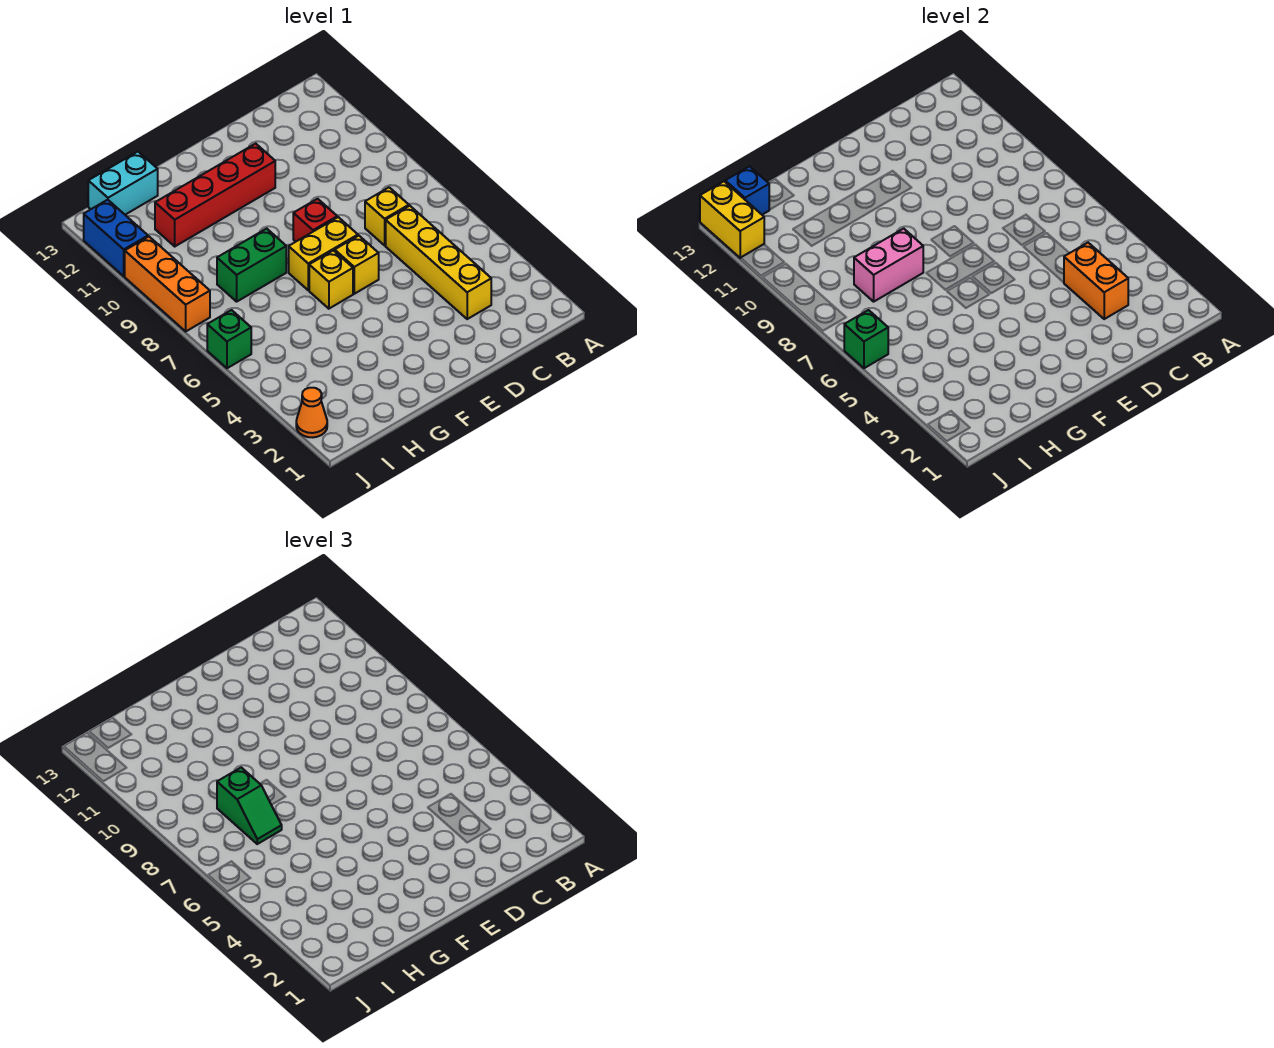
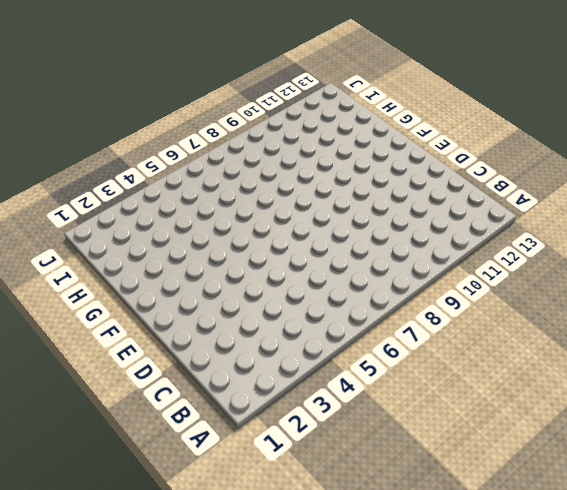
none -> yellow 1x4 brick [386,206,491,319]
none -> yellow 1x1 brick [365,187,409,245]
none -> yellow 1x1 brick [335,236,379,294]

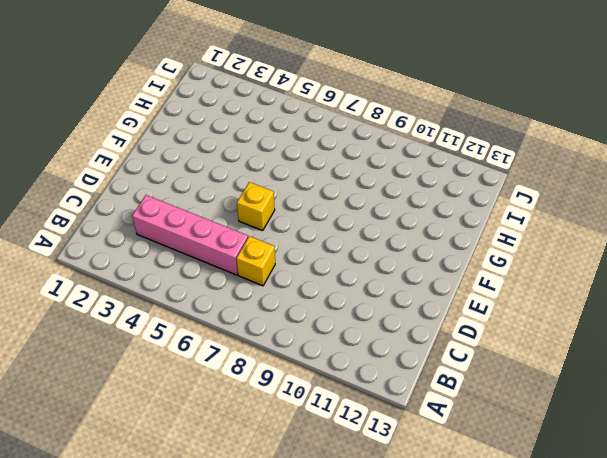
pink 1x4 brick [132,195,248,275] -> yellow 1x4 brick [386,206,491,319]
none -> yellow 1x2 brick [289,217,358,290]
none -> red 1x1 brick [293,199,337,242]
none -> red 1x4 brick [155,144,275,246]

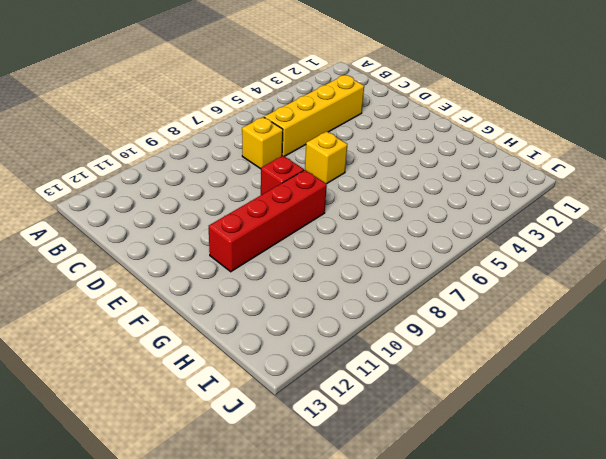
red 1x4 brick [209,170,327,272] -> red 1x4 brick turned to [155,144,275,246]
none -> yellow 1x2 brick [289,217,358,290]
none -> yellow 1x1 brick [309,250,353,309]
none -> green 1x2 brick [217,229,286,302]

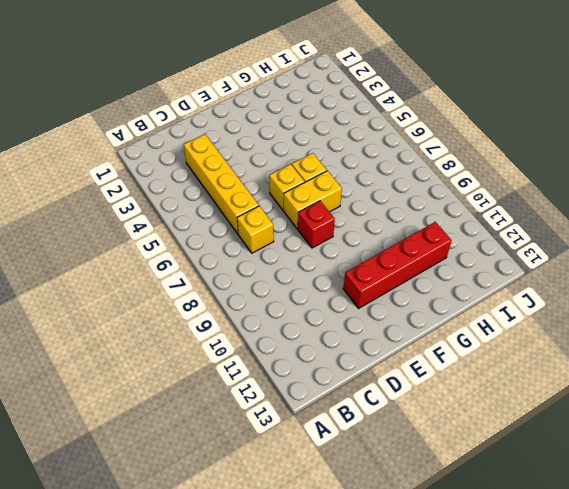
none -> green 1x2 brick [217,229,286,302]
none -> cyan 1x2 brick [88,152,158,215]
none -> orange 1x1 cone [296,388,327,437]

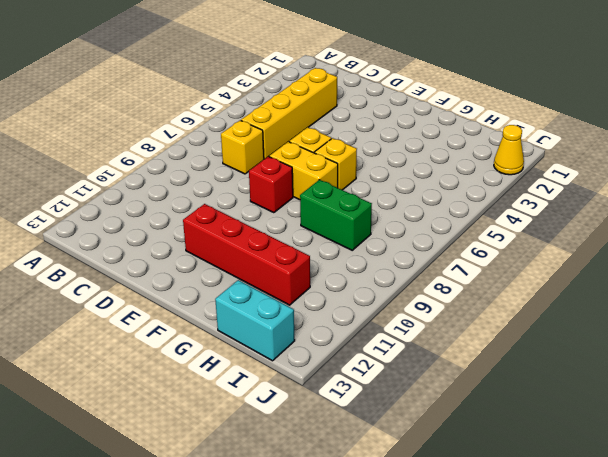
yellow 1x1 cone [494,125,524,175] -> orange 1x1 cone [296,388,327,437]
none -> green 1x1 brick [207,310,251,368]
none -> orange 1x3 brick [125,237,210,331]
none -> blue 1x2 brick [84,200,148,276]

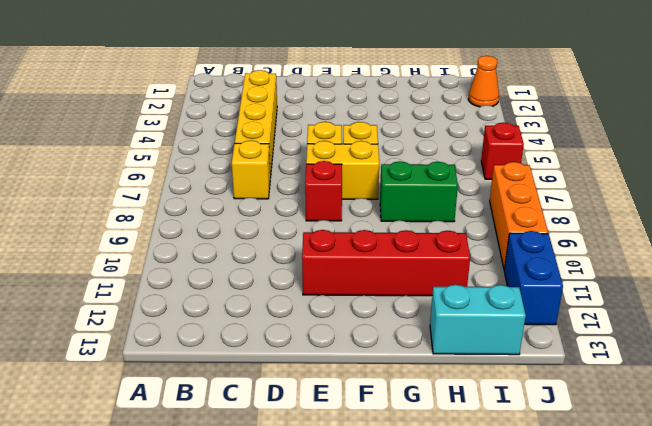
red 1x1 brick [481,123,524,179] -> green 1x1 brick [207,310,251,368]
none -> orange 1x2 brick [1064,243,1128,319]
none -> pink 1x2 brick [854,229,923,302]
none -> blue 1x1 brick [725,166,769,215]

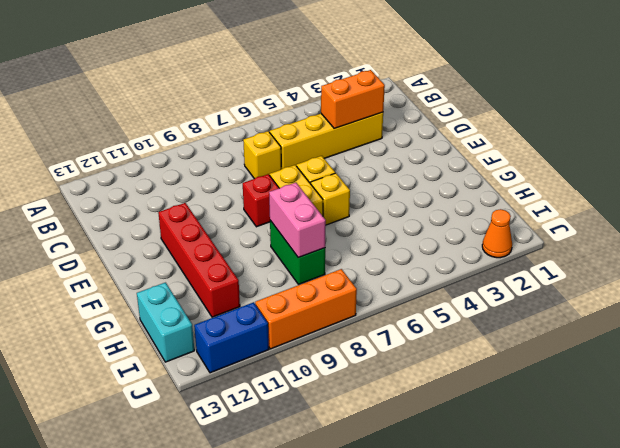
none -> green 1x1 brick [207,310,251,368]
none -> blue 1x1 brick [725,166,769,215]
none -> green 1x1 brick [844,310,888,368]

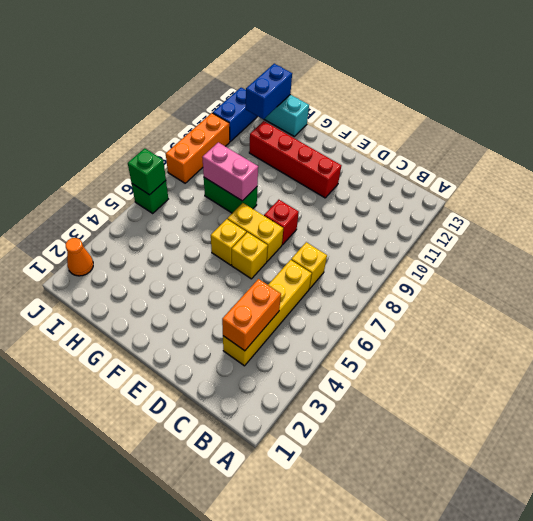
blue 1x2 brick [246,64,292,119] -> blue 1x1 brick [725,166,769,215]
none -> yellow 1x2 brick [700,181,764,258]
none -> green 1x2 slope [217,768,282,844]

